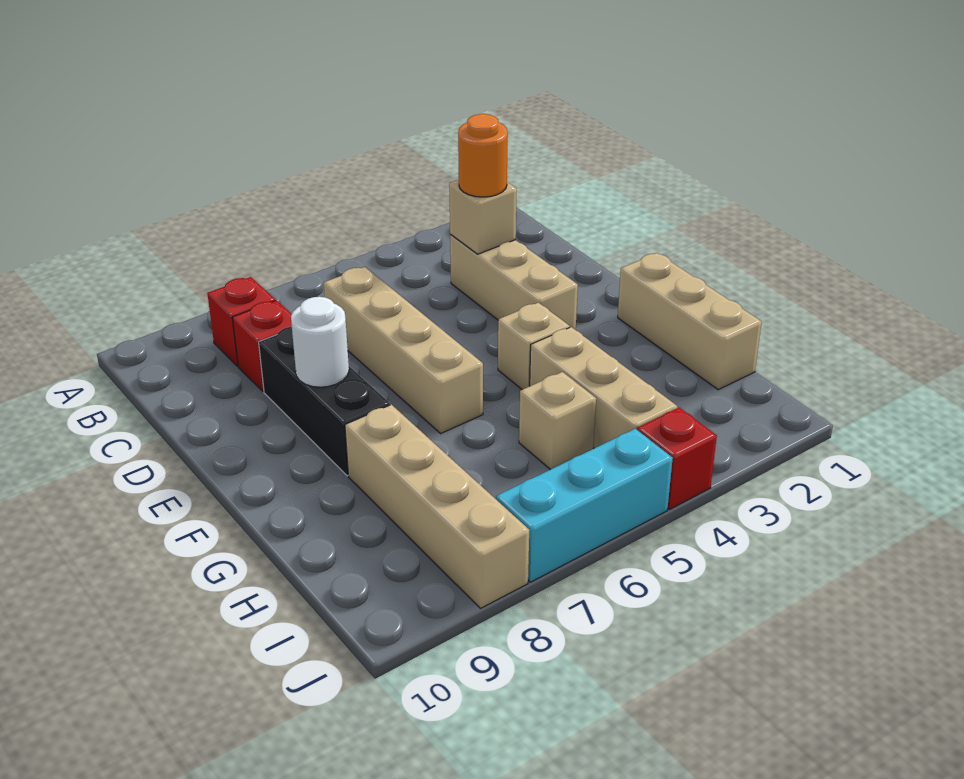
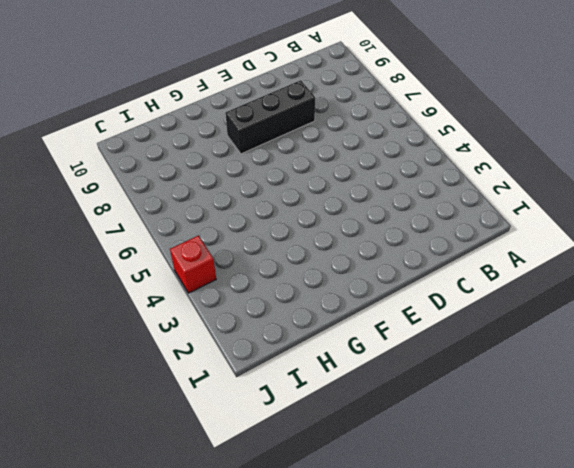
none -> red 1x1 brick [207,277,275,366]
none -> tan 1x3 brick [450,235,578,330]
none -> tan 1x4 brick [324,267,483,433]

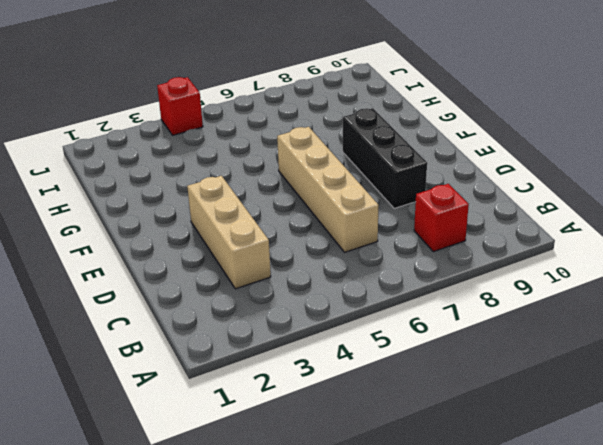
none -> red 1x1 brick [232,300,292,392]
none -> tan 1x3 brick [618,253,762,390]
none -> tan 1x1 brick [498,303,570,390]

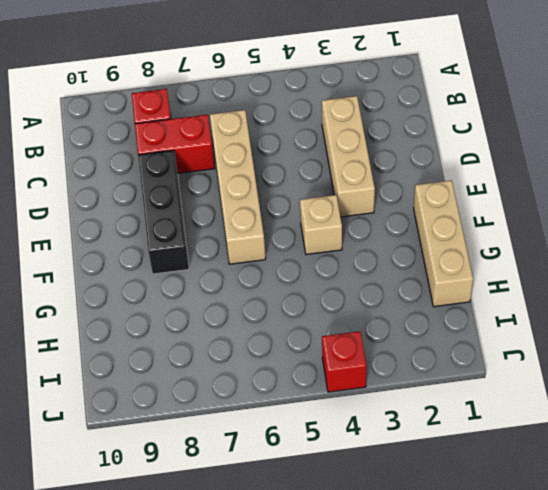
red 1x2 brick [135,115,215,173] -> red 1x1 brick [232,300,292,392]
none -> tan 1x3 brick [530,327,677,448]
none -> tan 1x4 brick [345,405,529,608]
none -> tan 1x1 brick [519,372,596,470]

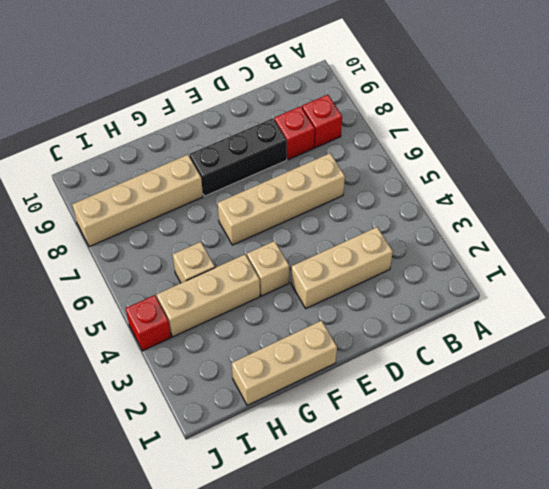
none -> cyan 1x3 brick [496,429,673,582]
none -> tan 1x1 brick [449,180,517,254]
none -> white 1x1 round brick [291,297,349,387]

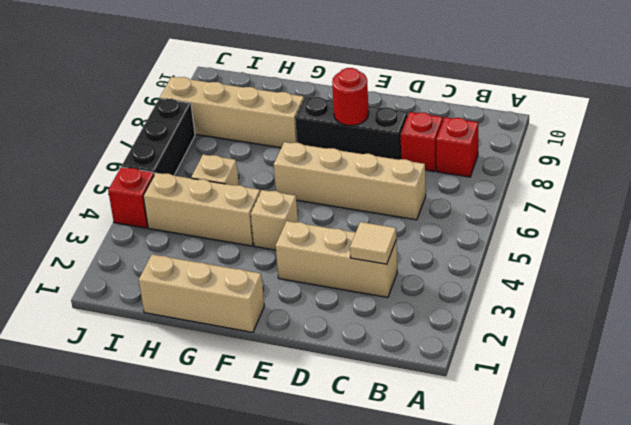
tan 1x1 tile [350,222,396,264] -> tan 1x1 brick [449,180,517,254]
red 1x1 round brick [332,68,369,125] -> white 1x1 round brick [291,297,349,387]
black 1x3 brick [122,98,195,175] -> cyan 1x3 brick [496,429,673,582]
none -> orange 1x1 round brick [458,114,508,197]

